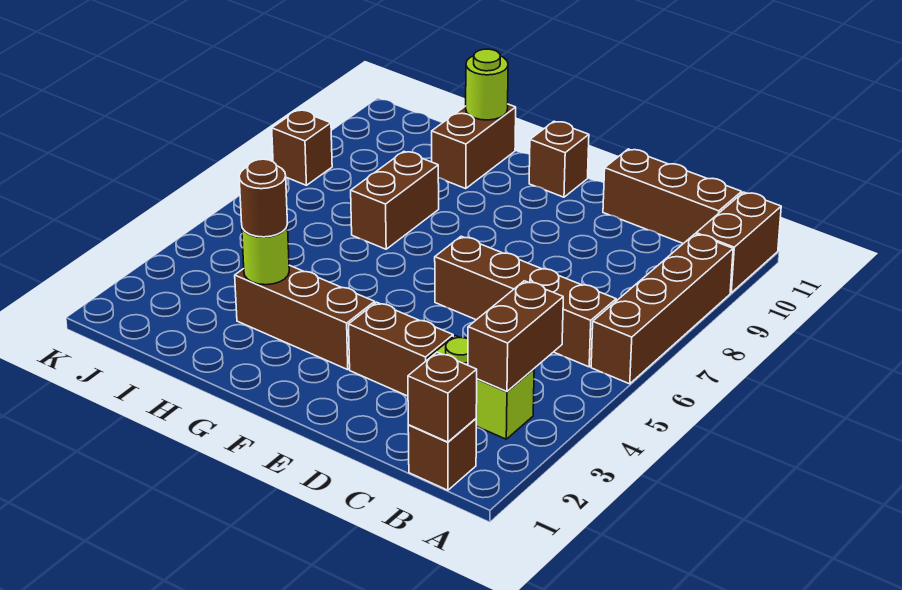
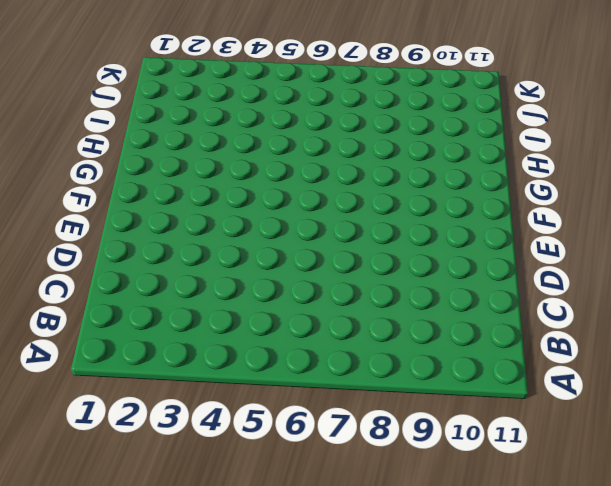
none -> brown 1x4 brick [591,234,733,384]
none -> brown 1x2 brick [696,192,781,293]
none -> brown 1x1 brick [408,419,476,490]

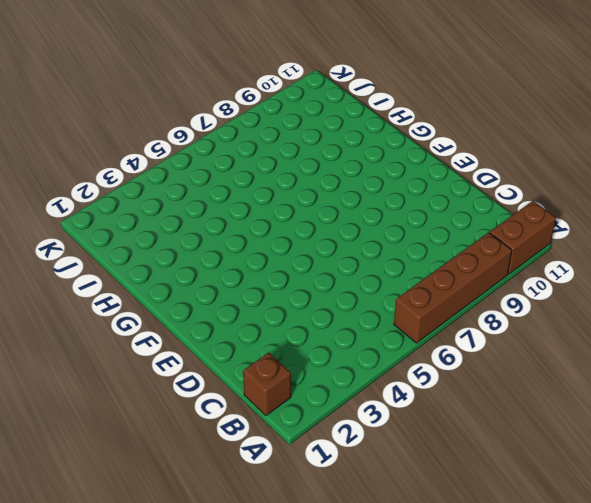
none -> lime 1x2 brick [427,336,534,439]
none -> brown 1x4 brick [435,236,616,367]
none -> brown 1x3 brick [603,149,742,244]

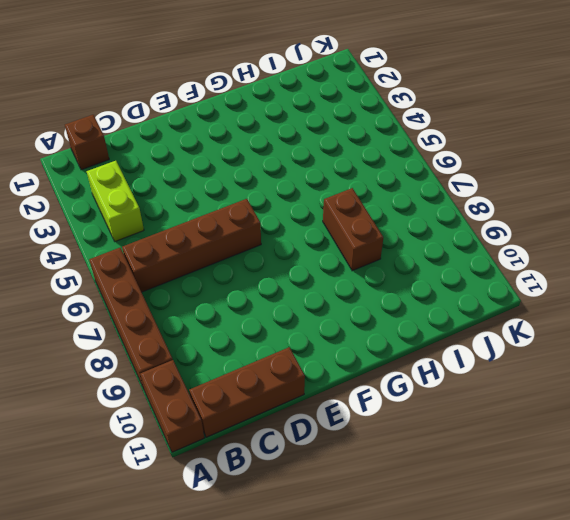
lime 1x2 brick [87,161,144,241] -> lime 1x2 brick turned to [427,336,534,439]
none -> brown 1x2 brick [349,302,453,396]
none -> brown 1x3 brick [235,265,375,370]
none -> brown 1x1 brick [529,121,589,197]

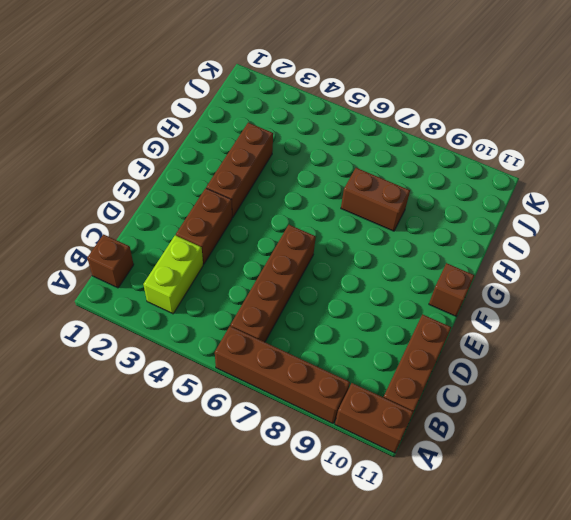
none -> brown 1x2 brick [432,104,516,189]
none -> brown 1x1 brick [272,110,332,185]
none -> brown 1x1 brick [408,352,477,442]

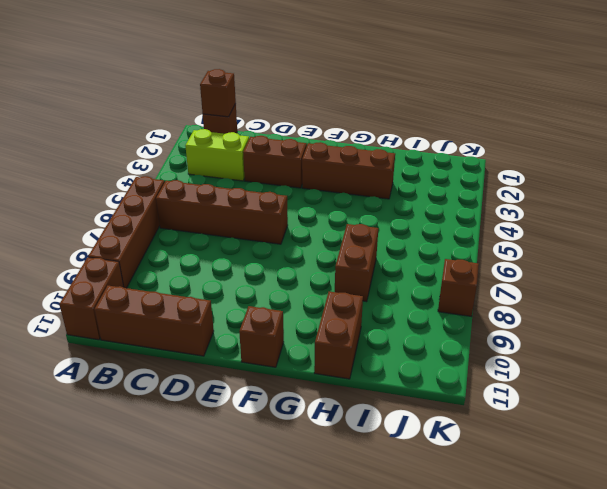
none -> brown 1x2 brick [468,281,563,391]
none -> lime 1x1 round brick [242,225,289,285]
none -> lime 1x1 round brick [466,49,508,120]

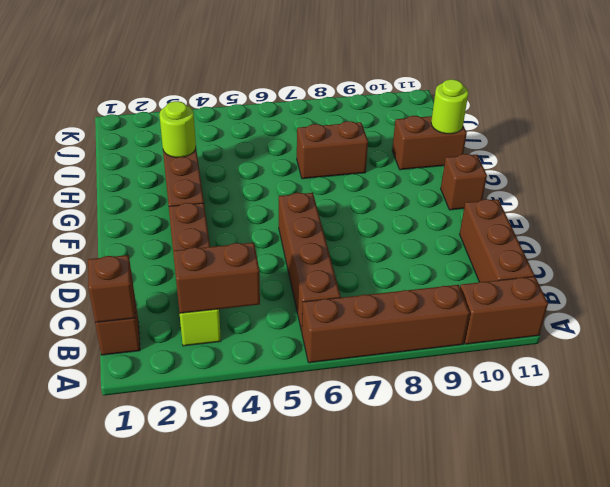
none -> brown 1x1 brick [272,110,332,185]
none -> brown 1x1 round brick [239,159,288,237]

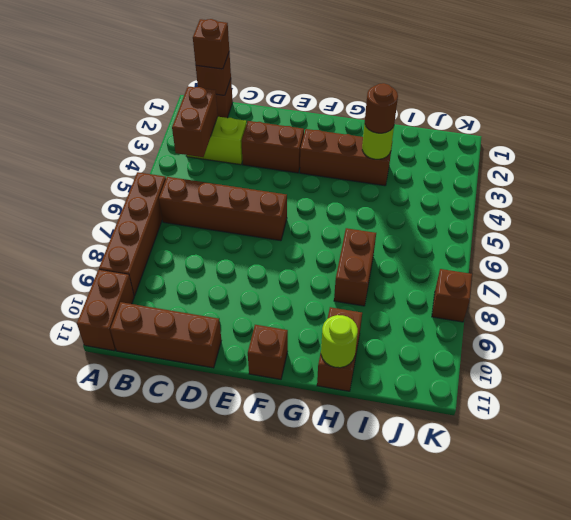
brown 1x1 brick [193,19,229,69] -> none

